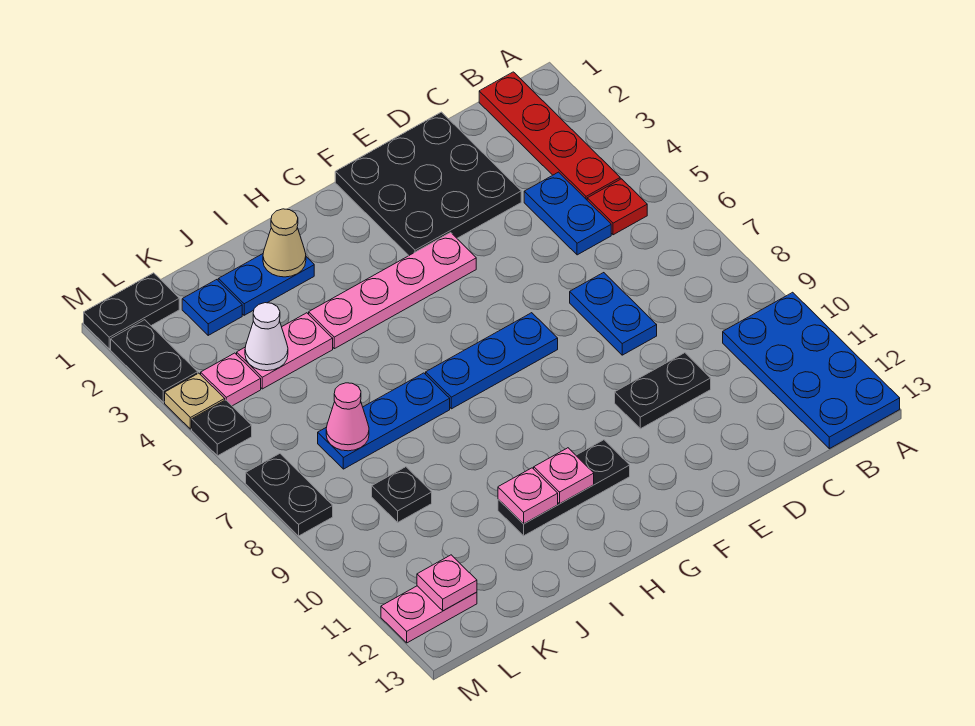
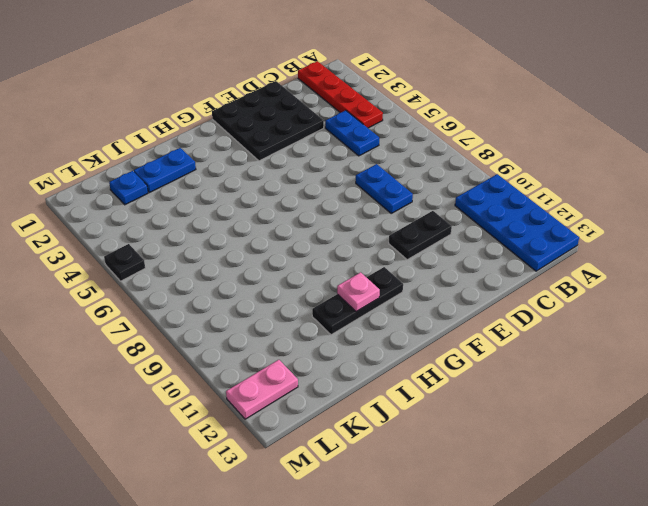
none -> red 1x1 plate [587,179,647,235]
none -> pink 1x4 plate [309,233,476,349]
none -> blue 1x3 plate [426,313,558,409]

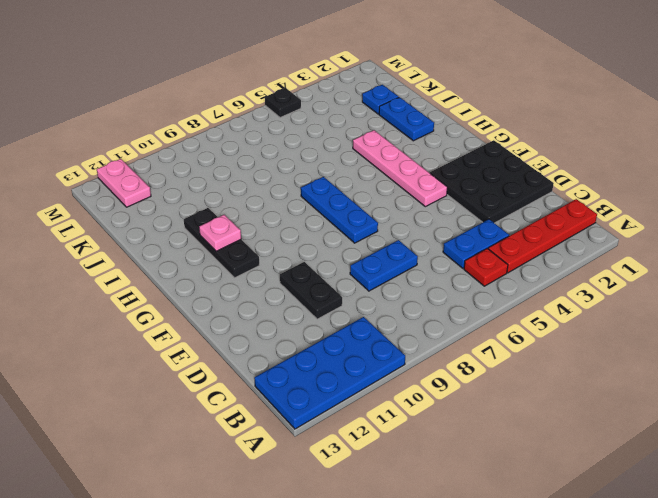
none -> blue 1x3 plate [318,373,450,469]
none -> pink 1x2 plate [237,313,333,389]
none -> black 1x1 plate [372,467,432,522]

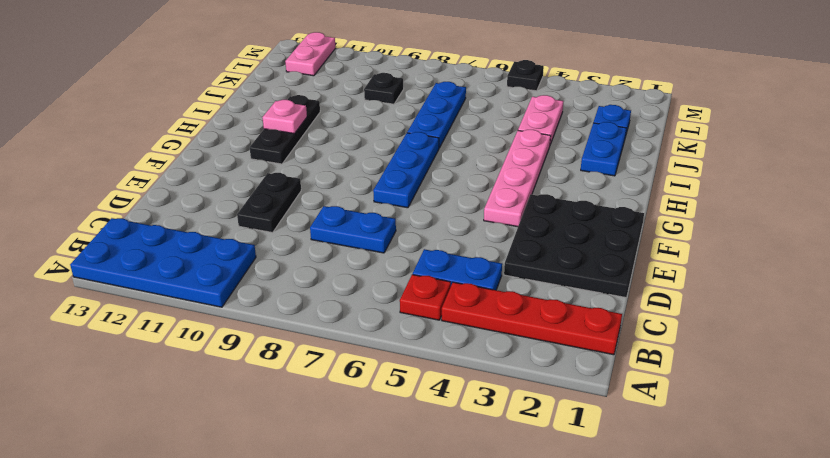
none -> black 1x2 plate [84,273,179,349]
none -> pink 1x1 plate [201,353,261,406]
none -> black 1x2 plate [111,320,198,402]

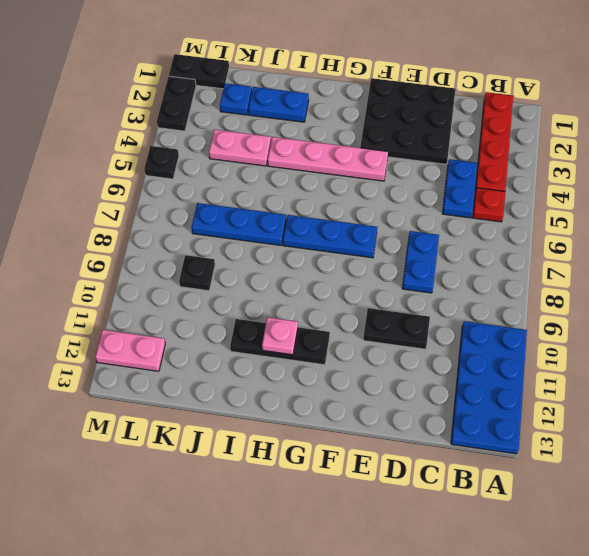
none -> pink 1x1 plate [201,353,261,406]
none -> tan 1x1 plate [165,373,225,429]
none -> black 1x2 plate [246,454,333,536]

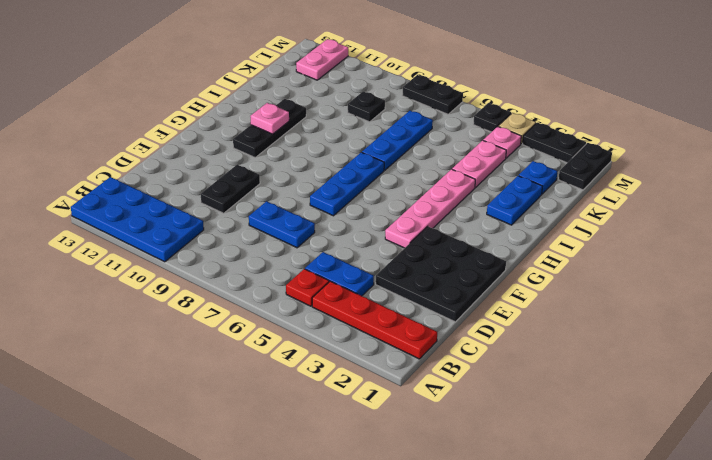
none -> tan 1x1 cone [263,209,306,277]
none -> pink 1x1 plate [498,468,558,524]
none -> white 1x1 cone [245,303,288,371]

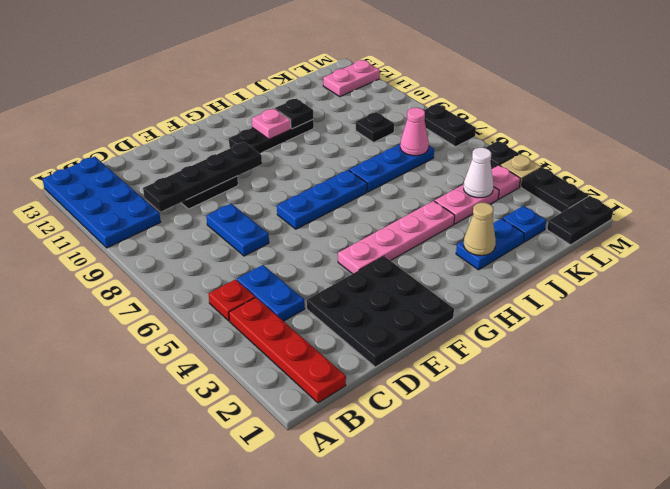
black 1x4 plate [143,142,262,212] -> none
black 1x1 plate [275,99,313,129] -> pink 1x1 plate [498,468,558,524]
none -> pink 1x1 plate [417,555,477,611]

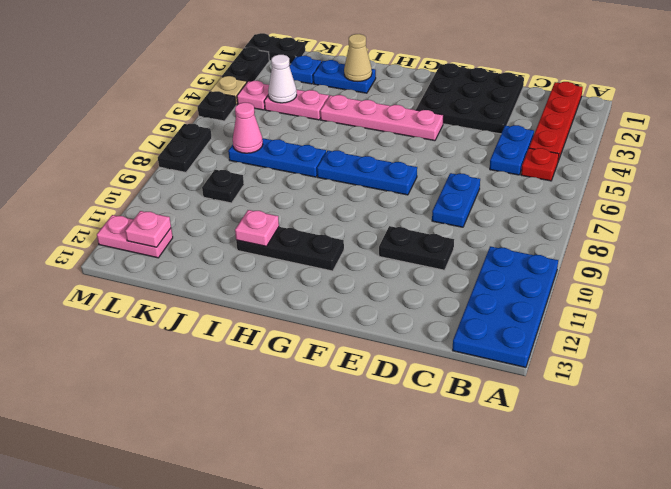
none -> pink 1x1 plate [534,448,594,504]

